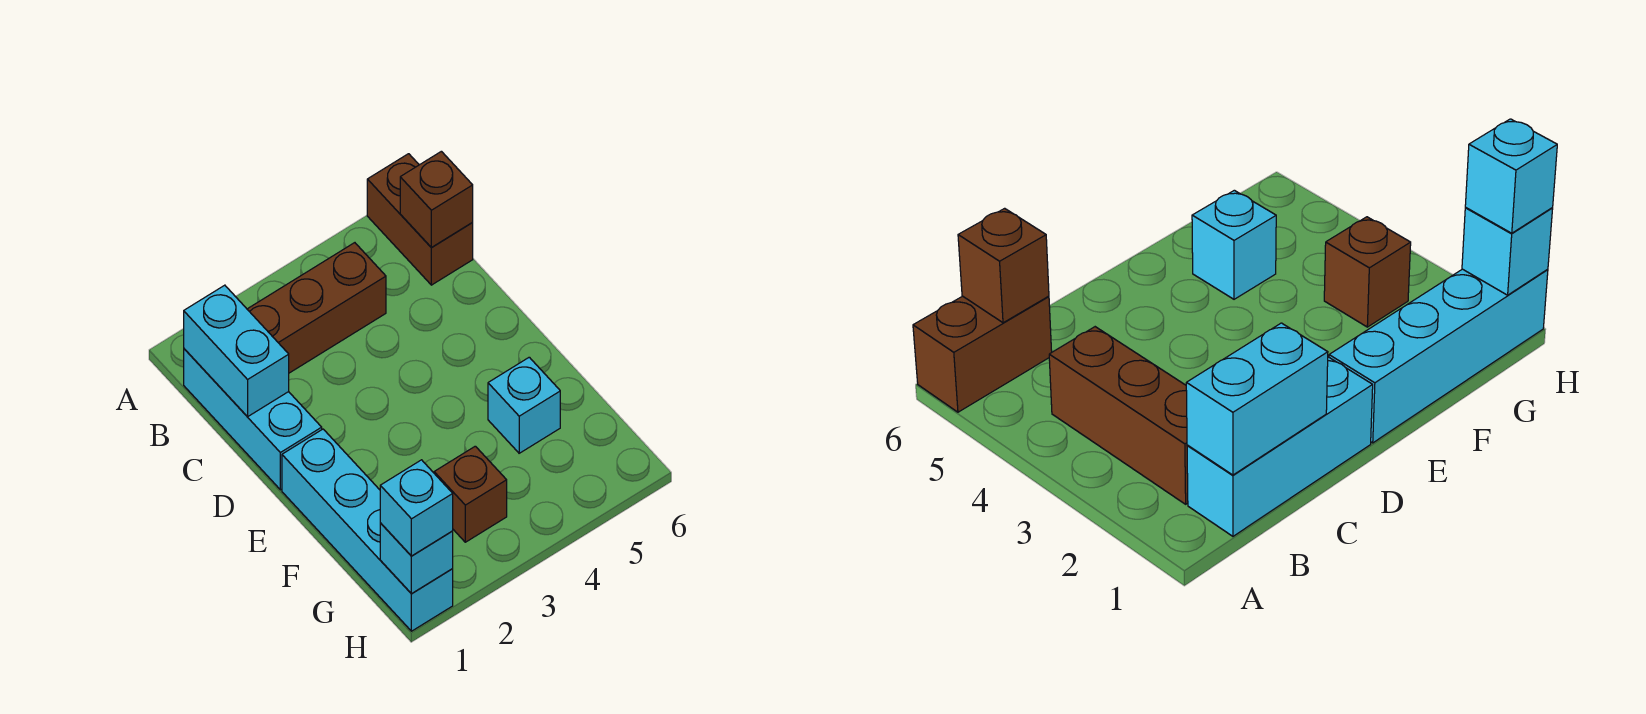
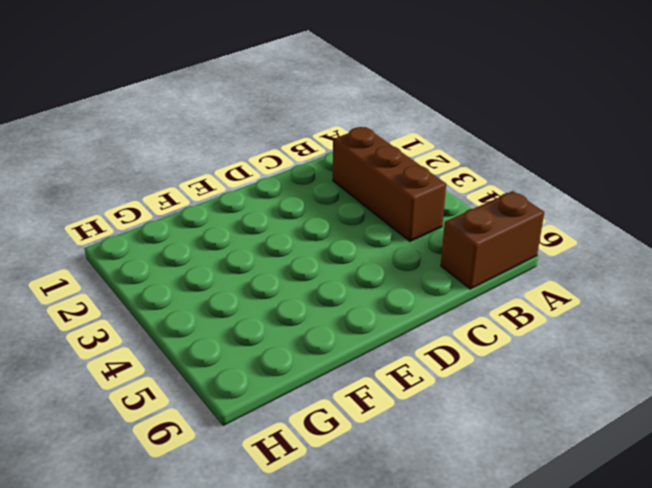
none -> cyan 1x3 brick [184,349,322,490]
none -> cyan 1x4 brick [282,429,453,631]

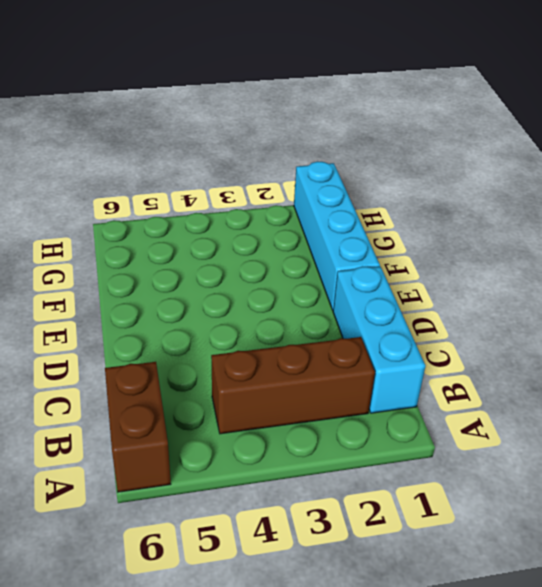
none -> cyan 1x1 brick [488,357,560,453]
none -> brown 1x1 brick [434,446,507,542]

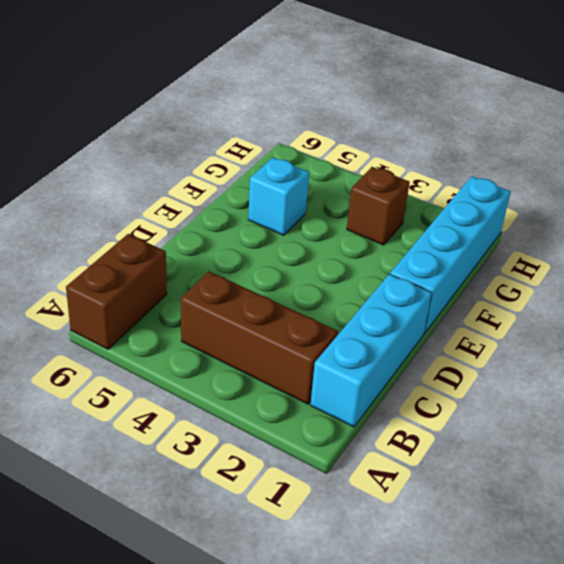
none -> cyan 1x2 brick [184,285,289,416]
none -> brown 1x1 brick [400,151,473,248]

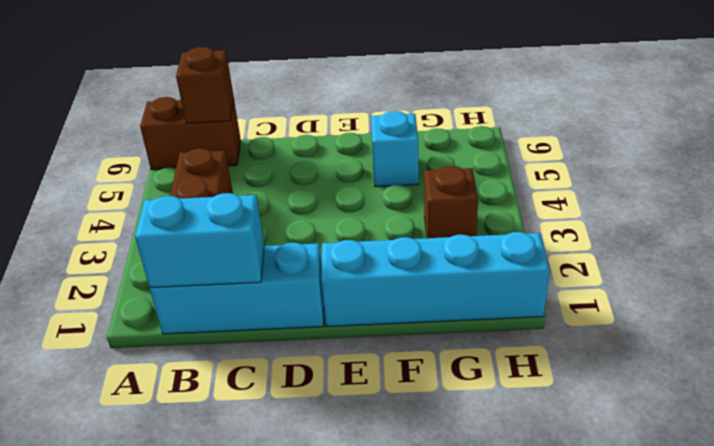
none -> cyan 1x1 brick [380,523,453,594]
none -> cyan 1x1 brick [380,460,453,556]

